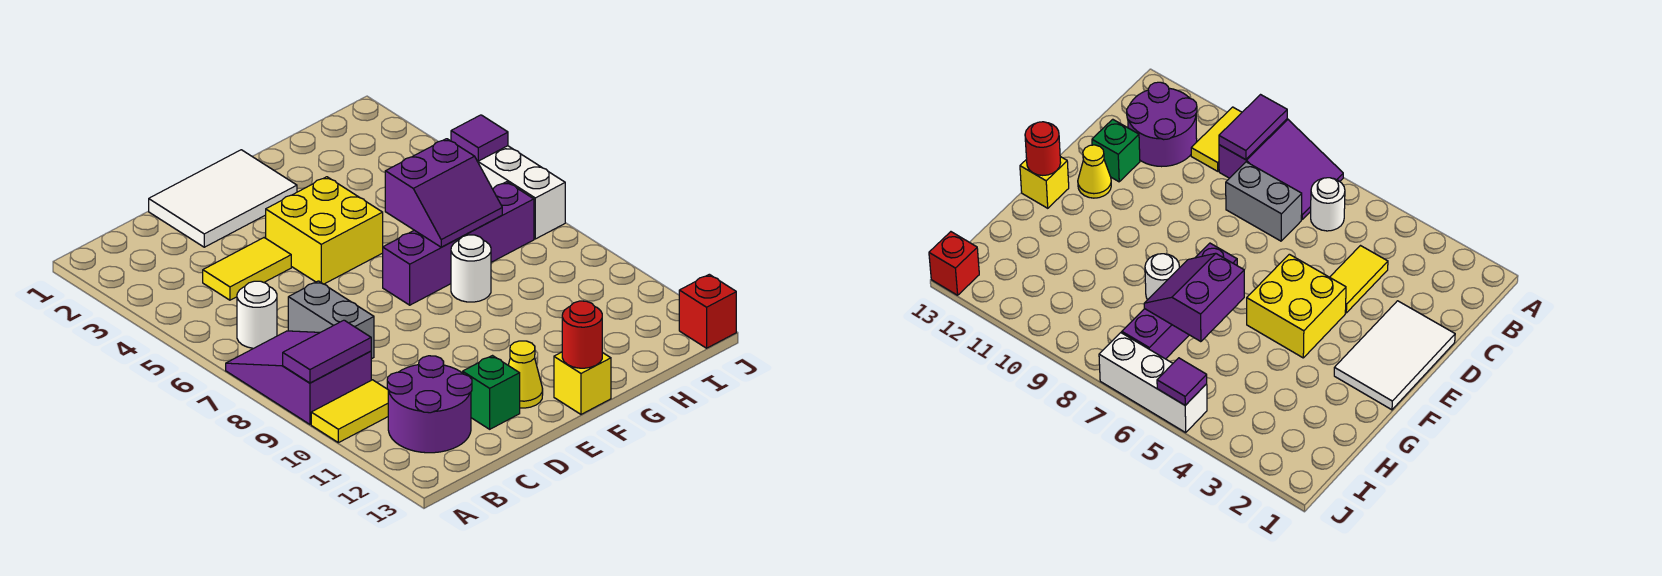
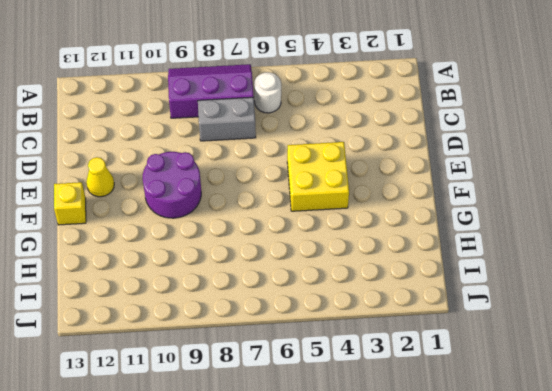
purple 2x3 slope [168,64,254,118] -> purple 2x3 slope turned to [226,331,371,424]
purple 2x2 round brick [143,152,201,218] -> purple 2x2 round brick moved to [387,356,472,453]
none -> yellow 1x2 tile [311,380,388,443]
none -> yellow 1x2 tile [203,238,291,300]
none -> white 2x3 tile [149,150,297,247]

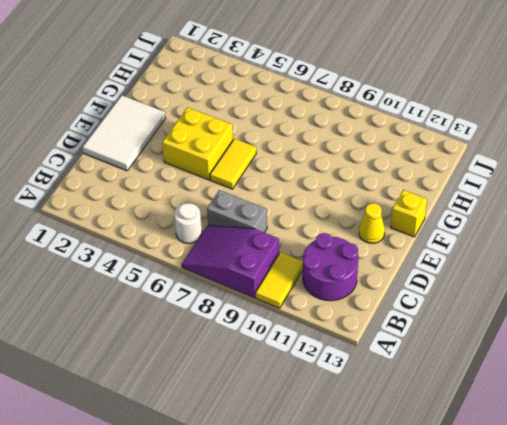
yellow 1x2 tile [210,139,256,189] -> yellow 1x2 tile moved to [203,238,291,300]
none -> green 1x1 brick [463,356,520,429]
none -> purple 1x4 brick [383,182,534,305]
none -> white 1x1 round brick [451,235,491,302]

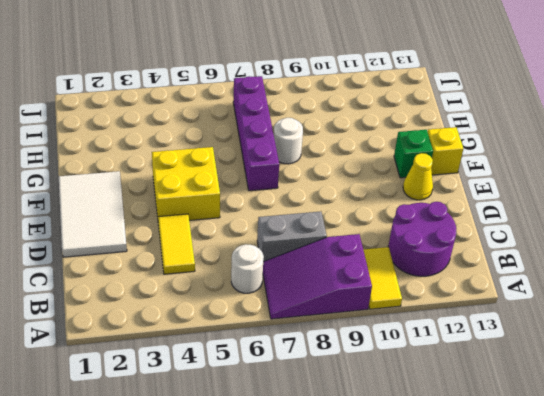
green 1x1 brick [394,130,433,178] -> green 1x1 brick moved to [463,356,520,429]
none -> white 1x3 brick [478,146,565,239]
none -> red 1x1 brick [679,274,736,348]
none -> purple 1x2 tile [283,320,371,383]

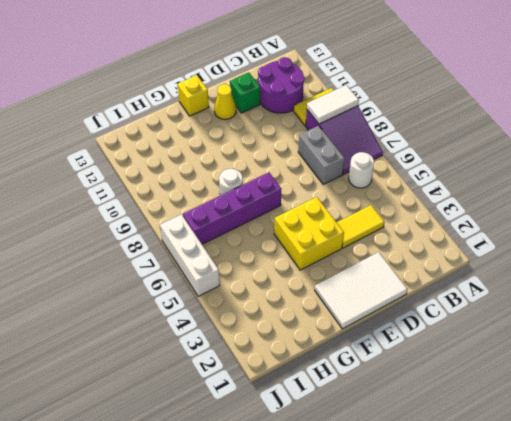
white 1x2 tile [307,85,359,124] -> purple 1x2 tile [283,320,371,383]
none -> red 1x1 brick [679,274,736,348]
none -> red 1x1 round brick [562,301,602,368]
none -> purple 2x2 slope [385,139,502,247]

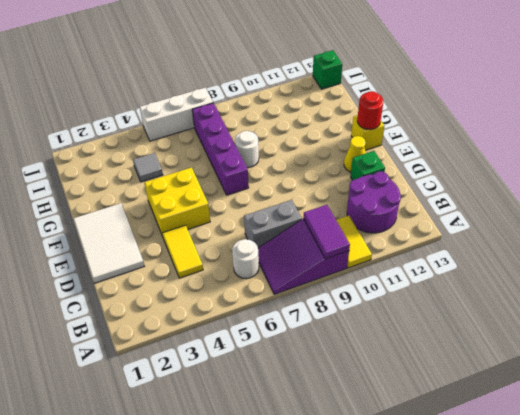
grey 1x1 tile [133,153,163,182] -> none
green 1x1 brick [313,50,342,89] -> red 1x1 brick [679,274,736,348]
none -> purple 2x2 slope [385,139,502,247]
none -> purple 1x1 tile [451,115,508,161]

